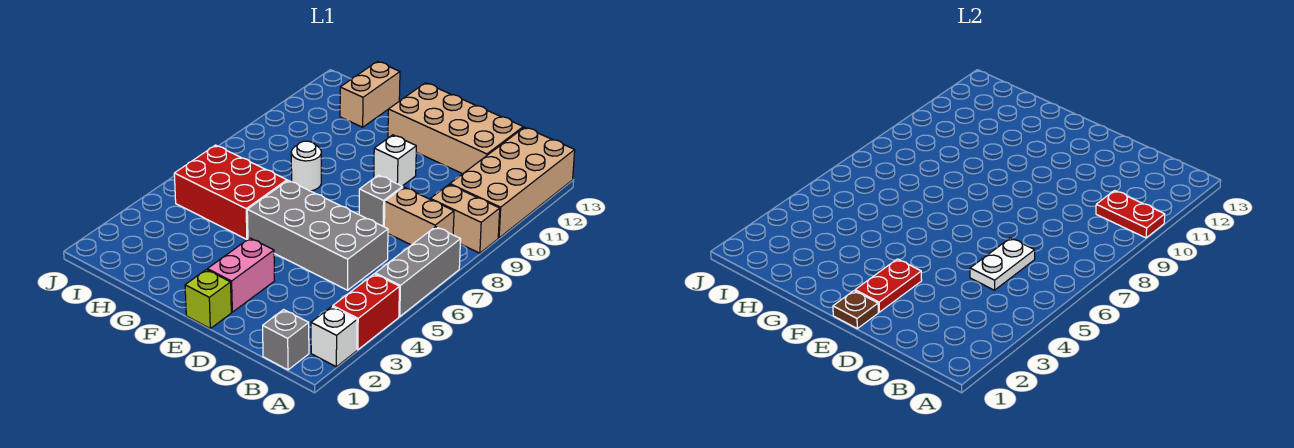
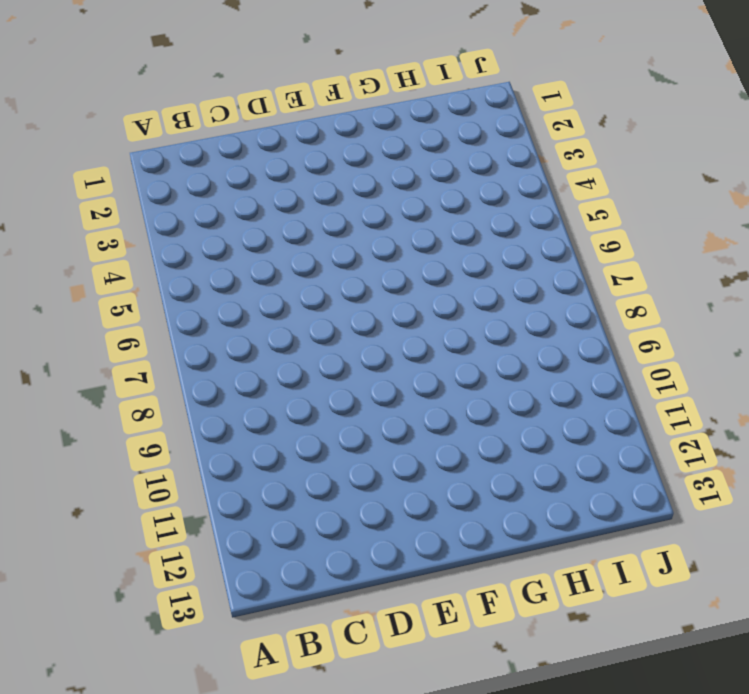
none -> white 1x1 brick [311,307,357,367]
none -> red 1x2 brick [333,274,399,350]
none -> grey 1x3 brick [375,227,461,316]

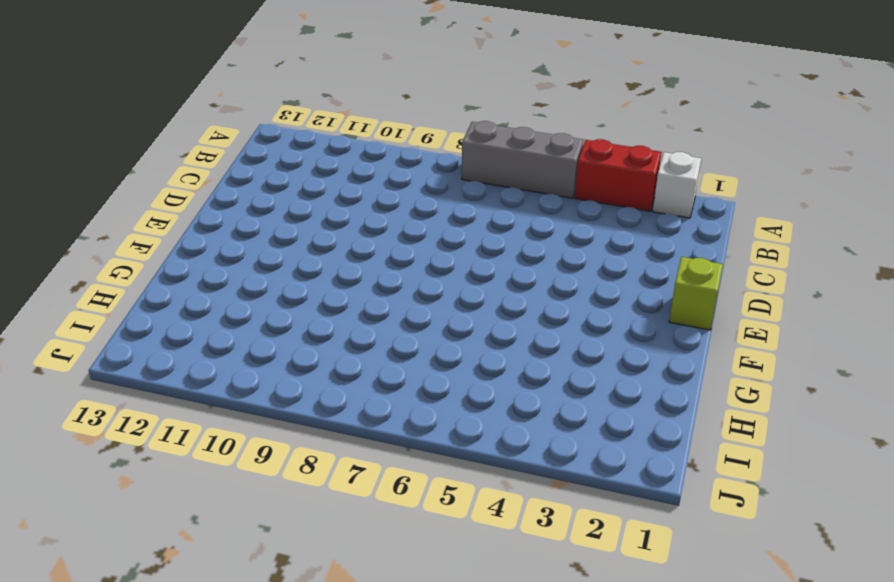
none -> tan 1x2 brick [430,185,500,253]
none -> tan 2x4 brick [450,127,575,238]
none -> grey 1x1 brick [263,310,309,370]

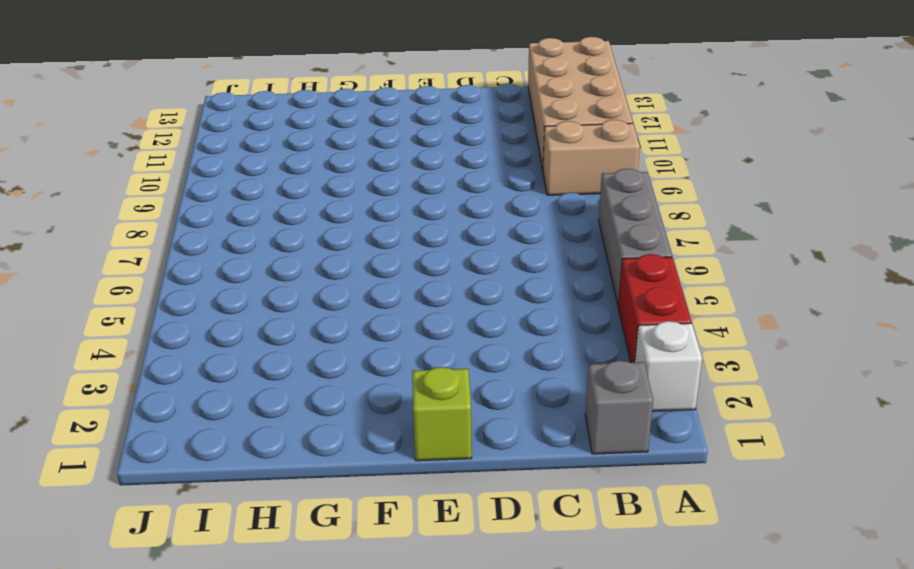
none -> tan 1x2 brick [384,187,454,245]
none -> grey 2x4 brick [247,180,388,290]
none -> tan 2x4 brick [388,83,523,174]

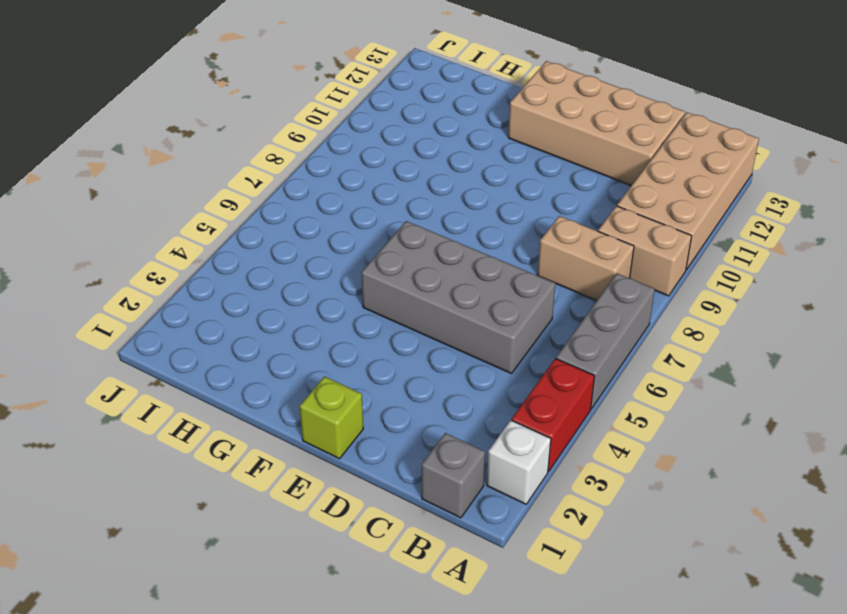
none -> grey 1x1 brick [359,175,403,227]
none -> pink 1x2 brick [207,238,275,312]
none -> white 1x1 brick [374,135,416,186]

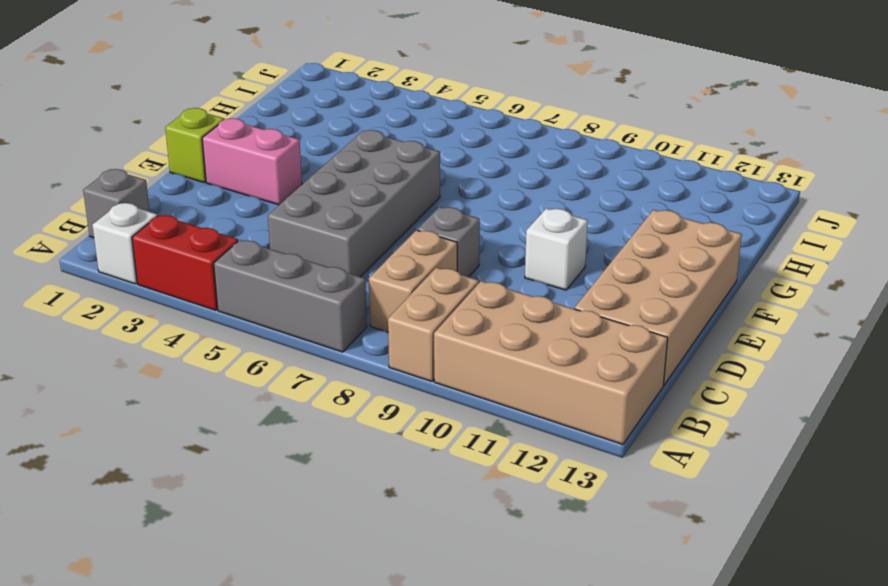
none -> red 2x3 brick [174,145,287,239]
none -> white 1x1 round brick [291,141,321,191]
none -> tan 1x2 brick [340,62,400,127]

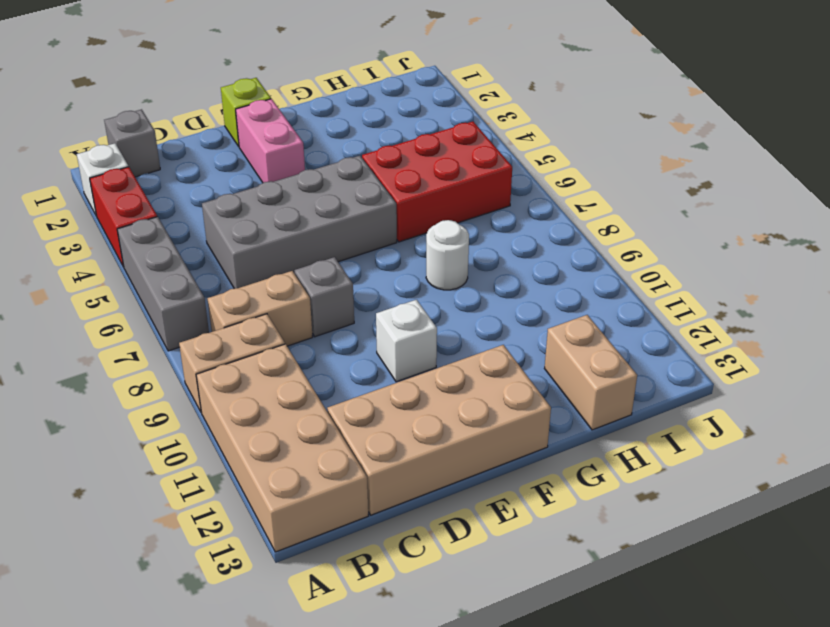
none -> red 1x2 plate [1096,190,1165,238]
none -> white 1x2 plate [970,238,1035,290]
none -> brown 1x1 plate [833,291,878,328]

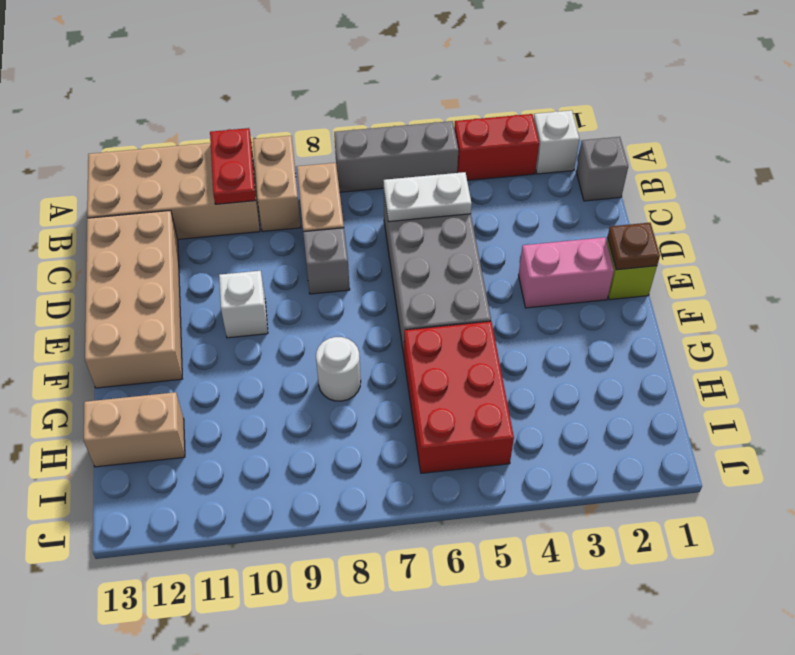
none -> red 1x2 plate [855,259,922,312]

